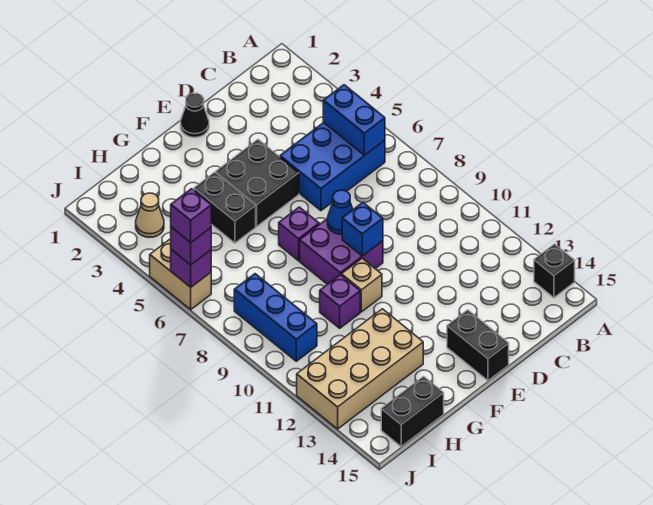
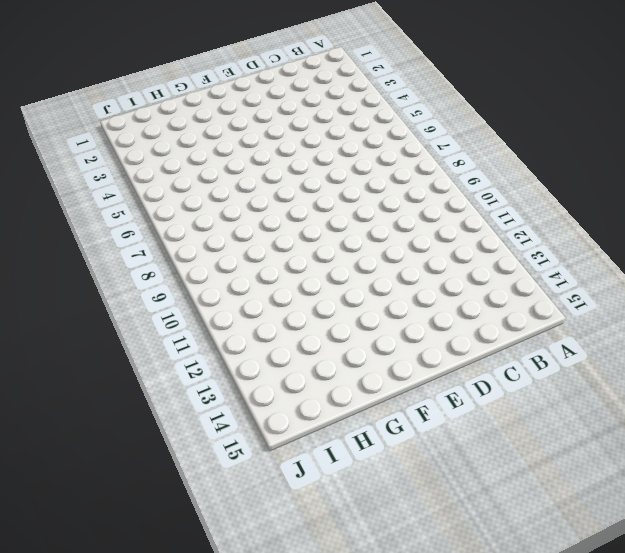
none -> black 1x1 brick [534,244,575,298]
none -> blue 2x3 brick [280,122,385,211]
none -> black 1x1 cone [181,93,209,137]

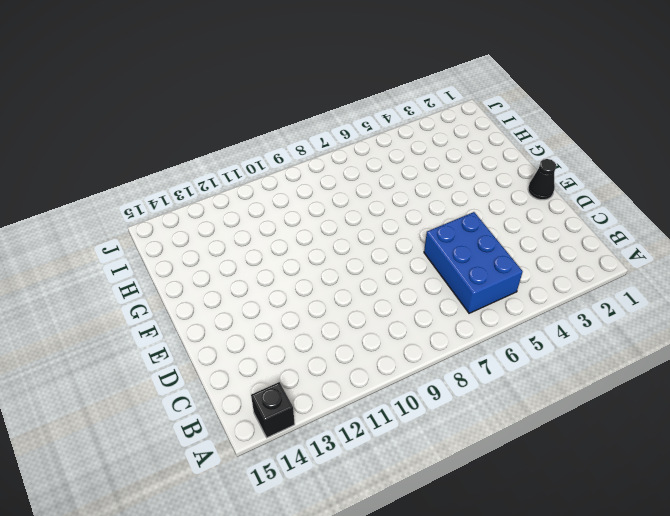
none -> black 2x2 brick [216,140,299,227]
none -> purple 2x2 brick [300,219,383,284]
none -> black 1x2 brick [447,310,509,381]

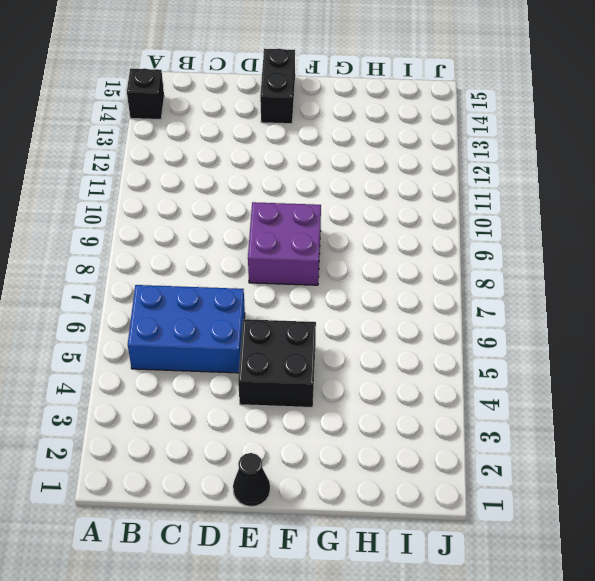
none -> purple 1x1 brick [279,207,319,261]
none -> tan 1x1 brick [341,258,382,312]
none -> black 1x2 brick [194,172,256,243]

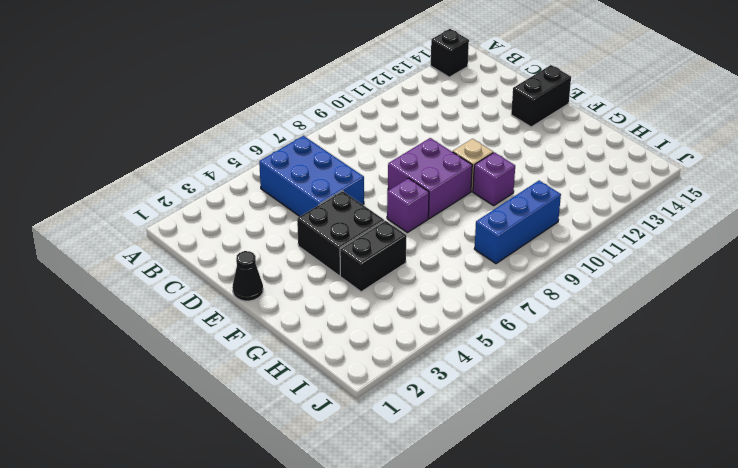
none -> tan 2x4 brick [297,309,423,429]
none -> black 1x2 brick [381,377,444,447]
none -> tan 1x1 cone [136,193,164,237]

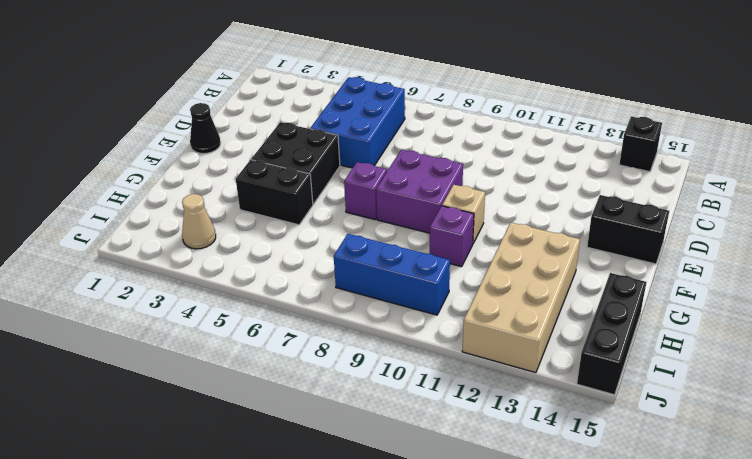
black 1x3 brick [577,273,646,395] -> black 1x2 brick [381,377,444,447]
none -> tan 1x2 brick [150,239,211,309]
none -> blue 1x2 brick [323,85,385,156]
none -> blue 1x1 cone [327,190,353,234]

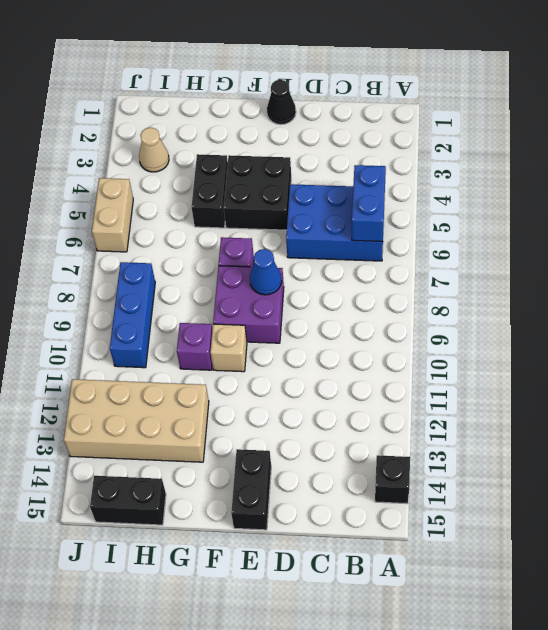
none -> blue 1x1 brick [342,202,383,256]
none -> purple 1x1 brick [171,249,211,287]
none -> purple 1x1 brick [171,227,211,265]

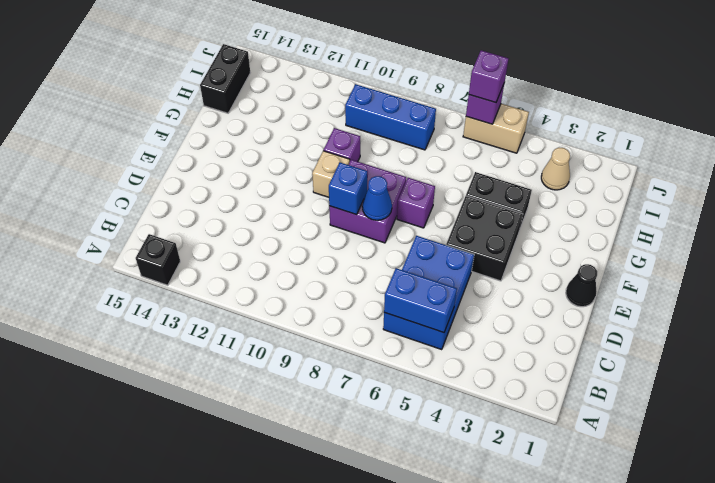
none -> black 1x2 brick [447,310,509,381]
none -> tan 2x4 brick [297,309,423,429]
none -> purple 1x1 brick [171,189,211,242]

